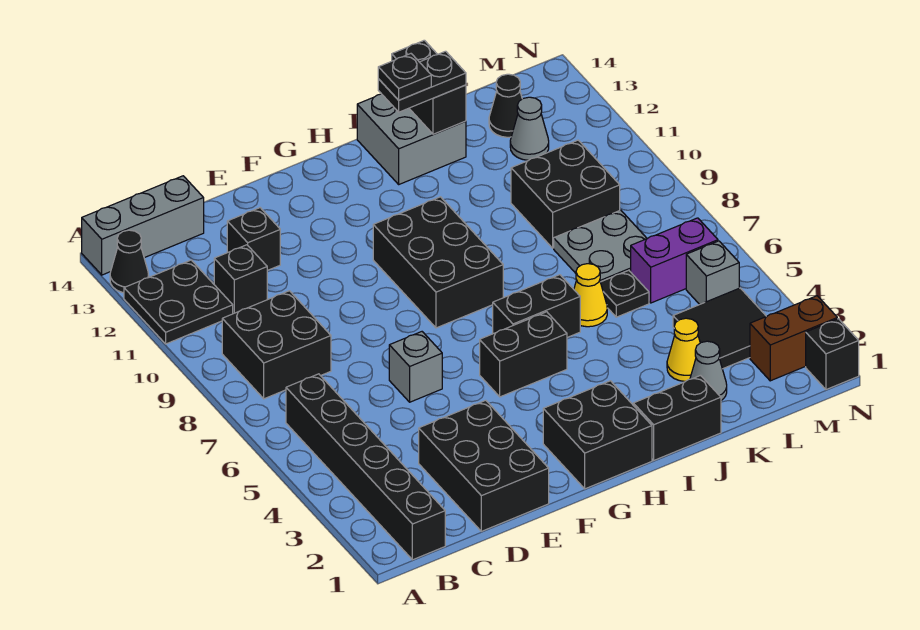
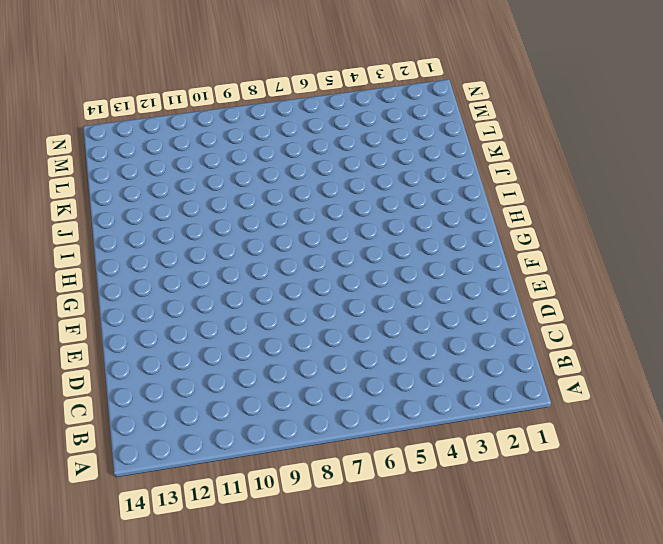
none -> black 2x2 plate [124,260,233,344]
none -> black 1x1 cone [110,230,149,293]
none -> grey 1x3 brick [82,176,204,275]
none -> black 1x6 brick [286,374,445,560]

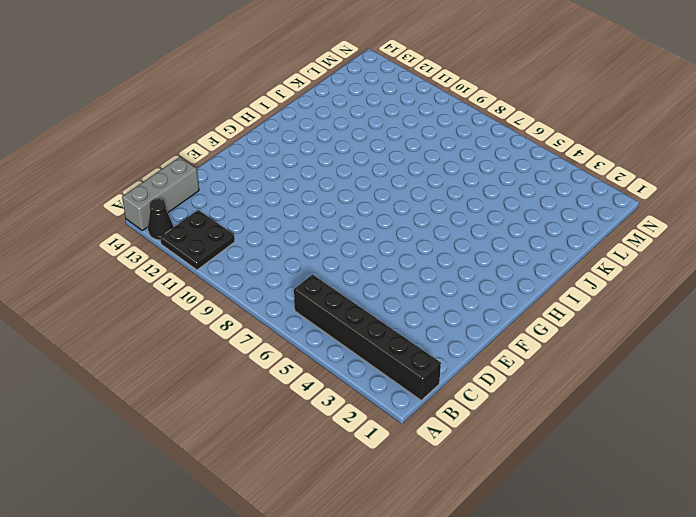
none -> black 2x2 brick [222,291,331,399]
none -> black 1x1 brick [214,245,267,314]
none -> black 2x3 brick [419,400,549,531]
none -> black 1x1 brick [227,208,280,271]

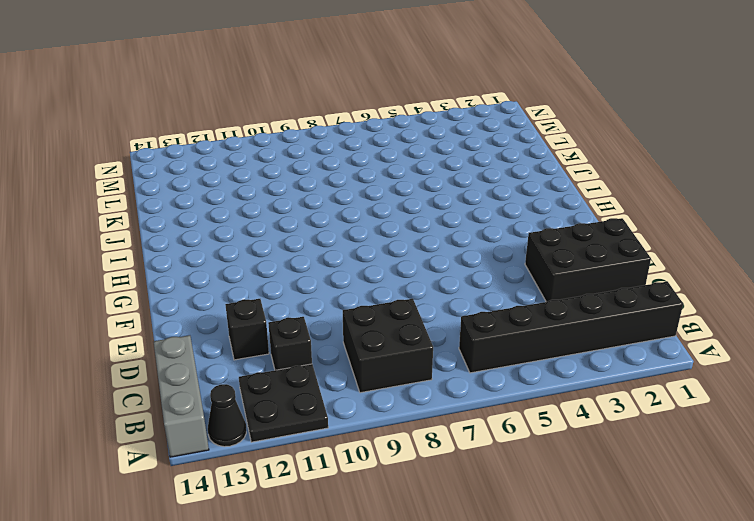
none -> grey 1x1 brick [389,332,442,402]
none -> black 2x2 brick [543,381,652,489]
none -> black 1x2 brick [480,312,567,397]
none -> black 2x3 brick [373,197,503,328]

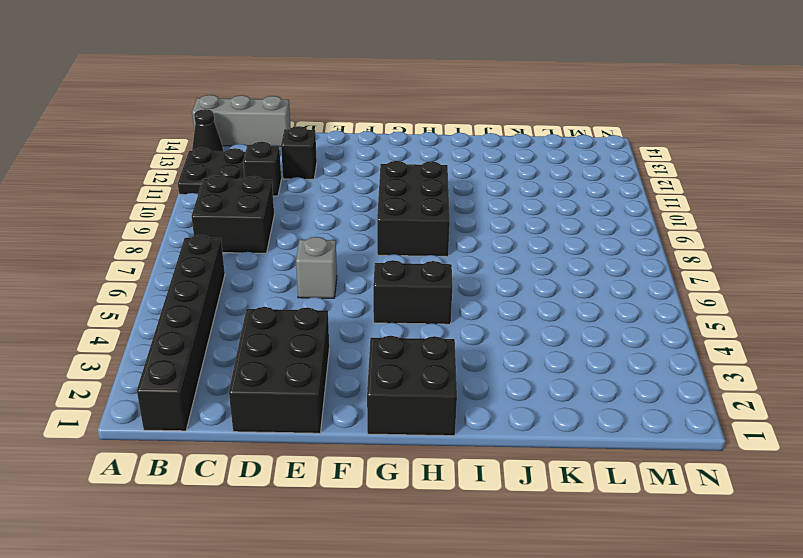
none -> black 1x2 brick [493,275,580,337]
none -> black 1x2 brick [633,376,721,460]
none -> grey 2x2 brick [357,94,466,184]
none -> yellow 1x1 cone [574,264,607,327]

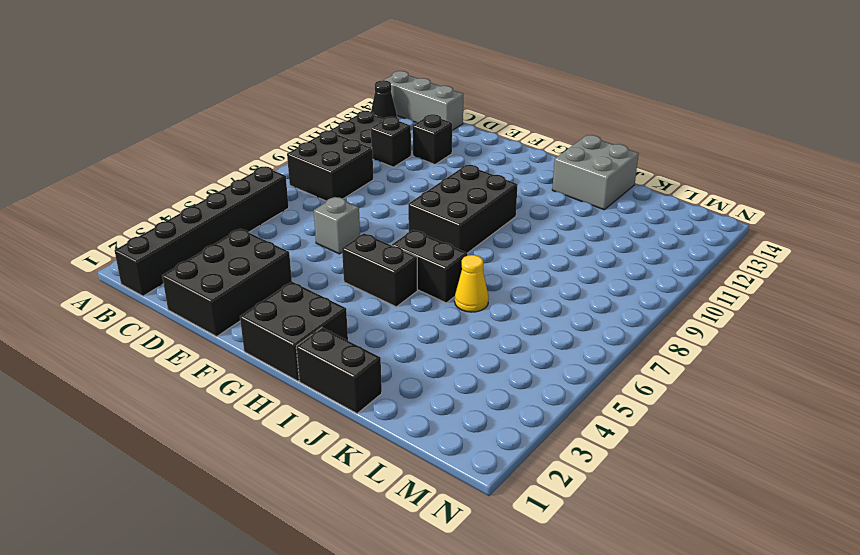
none -> grey 1x1 cone [690,341,727,400]
none -> yellow 1x1 cone [667,318,700,381]
none -> black 1x1 plate [601,270,649,317]
none -> grey 2x2 plate [554,210,647,282]

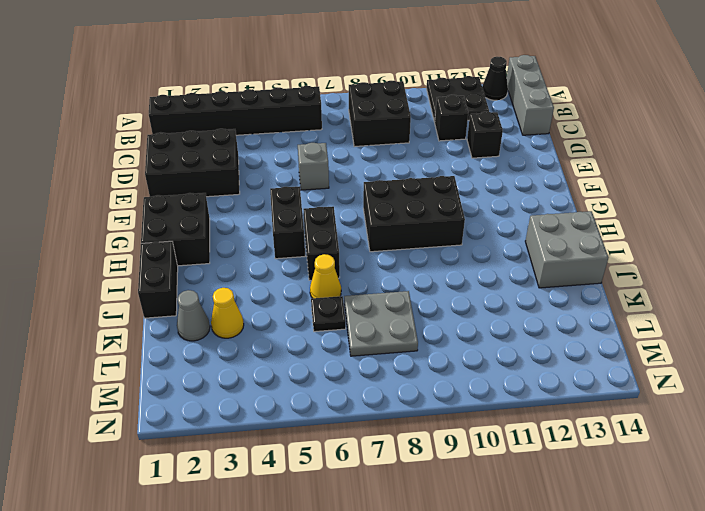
none -> black 2x2 brick [511,140,620,248]
none -> black 2x2 tile [673,288,766,369]
none -> purple 1x2 brick [631,218,718,303]
none -> grey 1x1 cone [510,97,549,160]

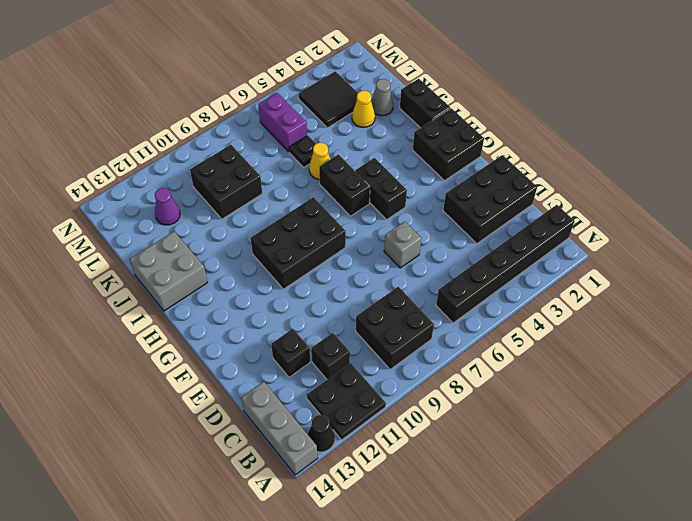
purple 1x1 cone [155,188,180,225] -> grey 1x1 cone [510,97,549,160]
none -> grey 2x2 plate [554,210,647,282]
none -> black 1x1 cone [489,74,522,137]
none -> brown 1x2 brick [750,296,837,381]
none -> grey 1x1 brick [686,241,739,304]

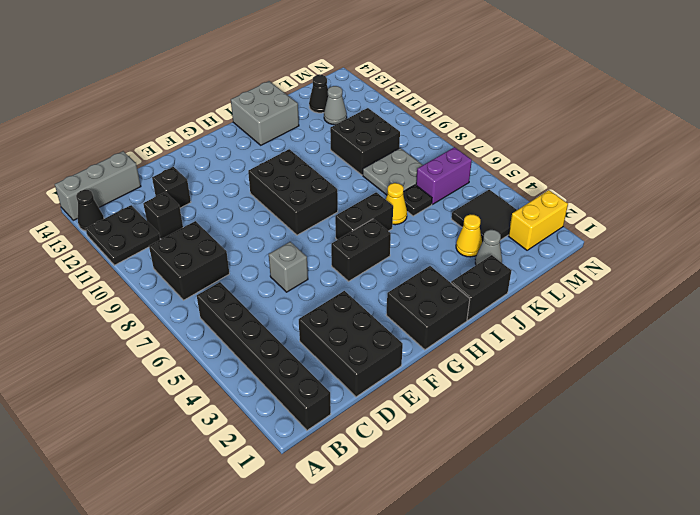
yellow 1x2 brick [508,190,568,250] -> brown 1x2 brick [750,296,837,381]
none -> grey 1x1 brick [686,241,739,304]
none -> black 1x1 brick [806,319,859,390]
none -> black 1x2 brick [392,40,466,134]
none -> black 1x2 plate [378,51,466,112]

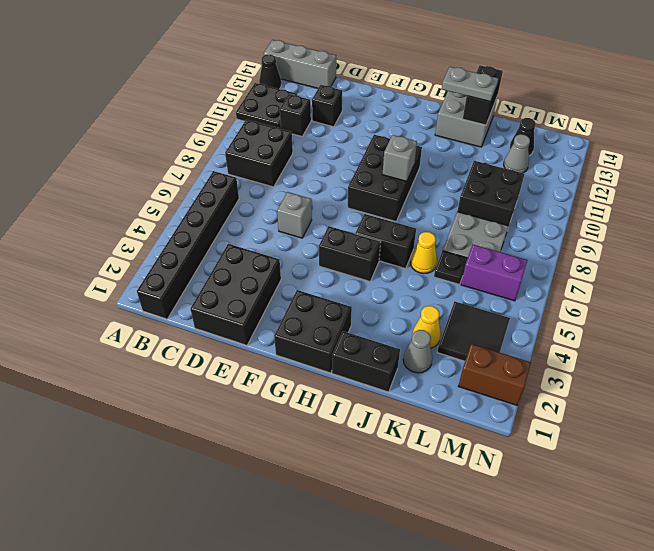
grey 1x1 brick [382,135,417,181] -> grey 1x1 brick moved to [686,241,739,304]
grey 1x2 plate [442,67,498,102] -> black 1x2 plate [378,51,466,112]
none -> black 1x1 brick [806,319,859,390]
none -> black 1x1 plate [378,54,431,100]

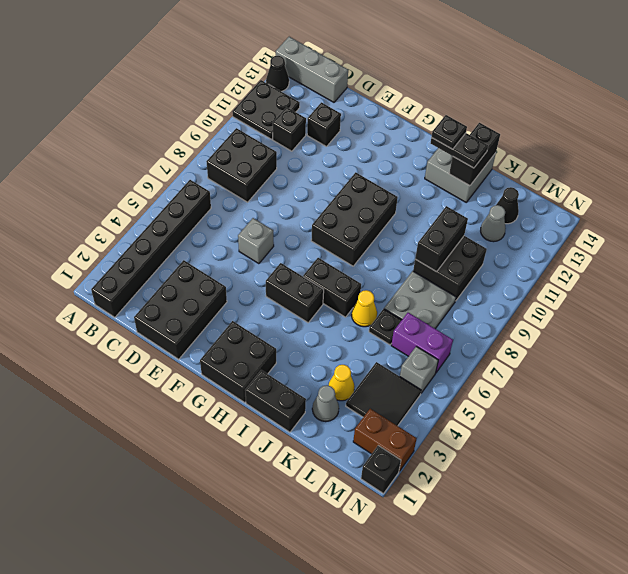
black 1x2 brick [415,206,468,272] -> none

